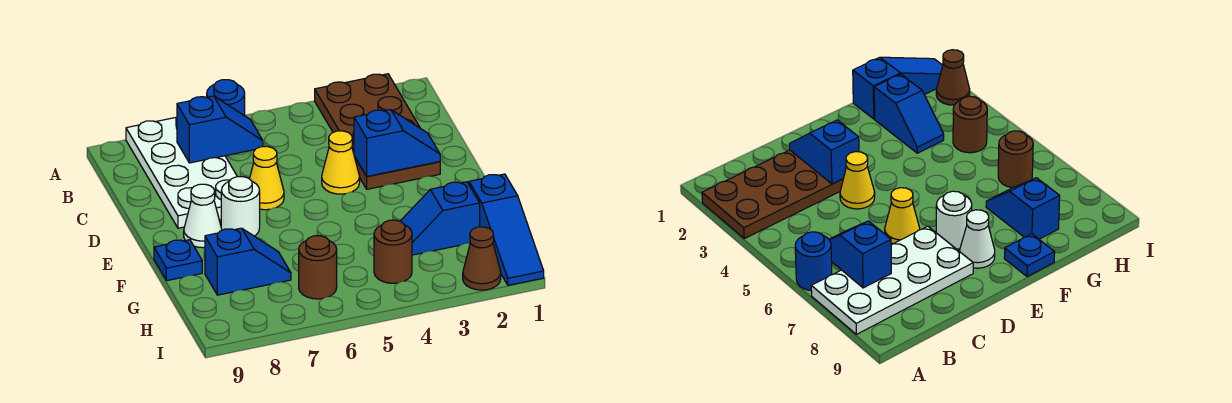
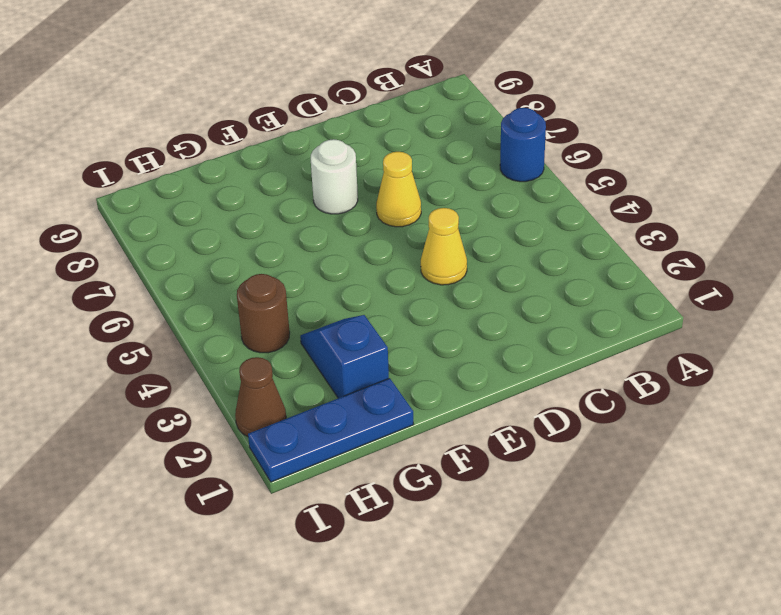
blue 1x3 plate [248,378,414,482] -> blue 1x3 slope [469,174,544,285]
none -> brown 2x4 plate [315,74,440,189]
none -> white 2x4 plate [126,117,237,228]
none -> white 1x1 cone [184,184,222,248]

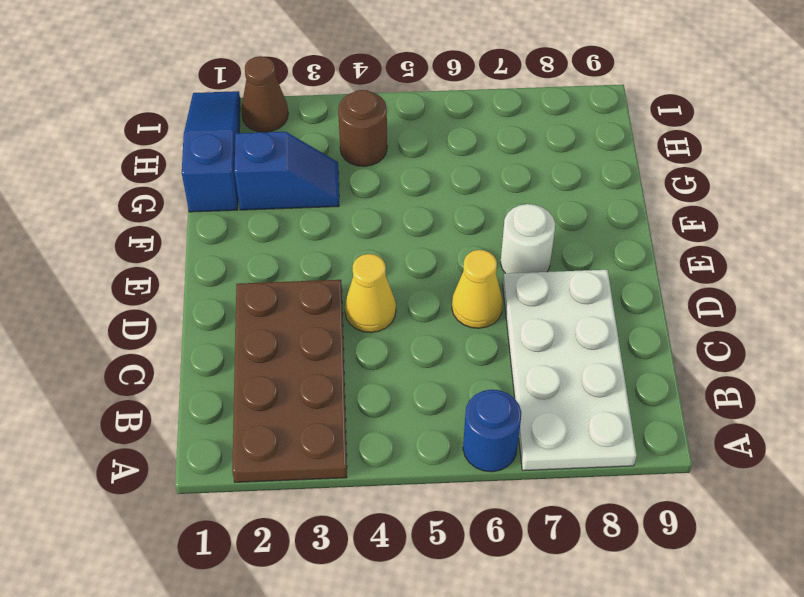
none -> white 1x1 cone [184,184,222,248]
none -> blue 1x1 plate [154,240,202,281]
none -> blue 1x2 slope [205,228,291,295]

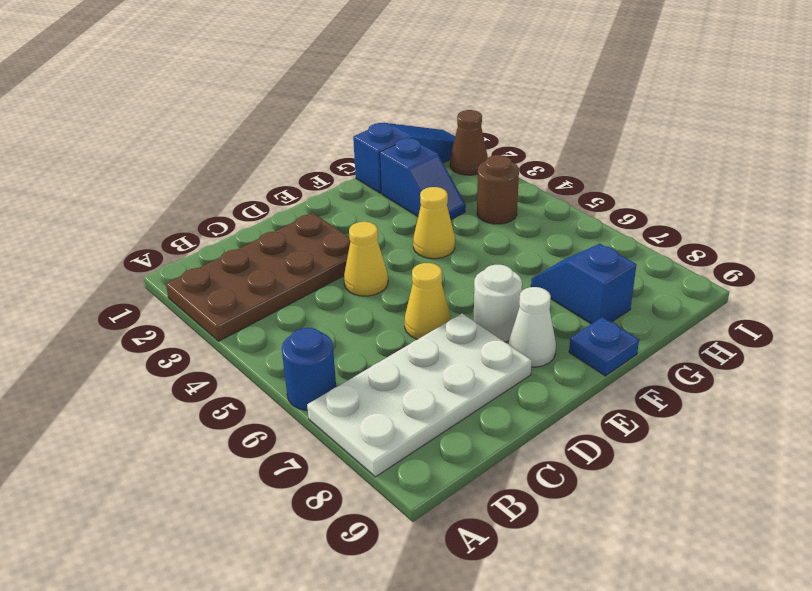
yellow 1x1 cone [413,187,455,259] -> none
none -> brown 1x1 round brick [299,236,337,299]
none -> blue 1x2 slope [177,96,263,163]
none -> blue 1x2 slope [354,110,440,176]

